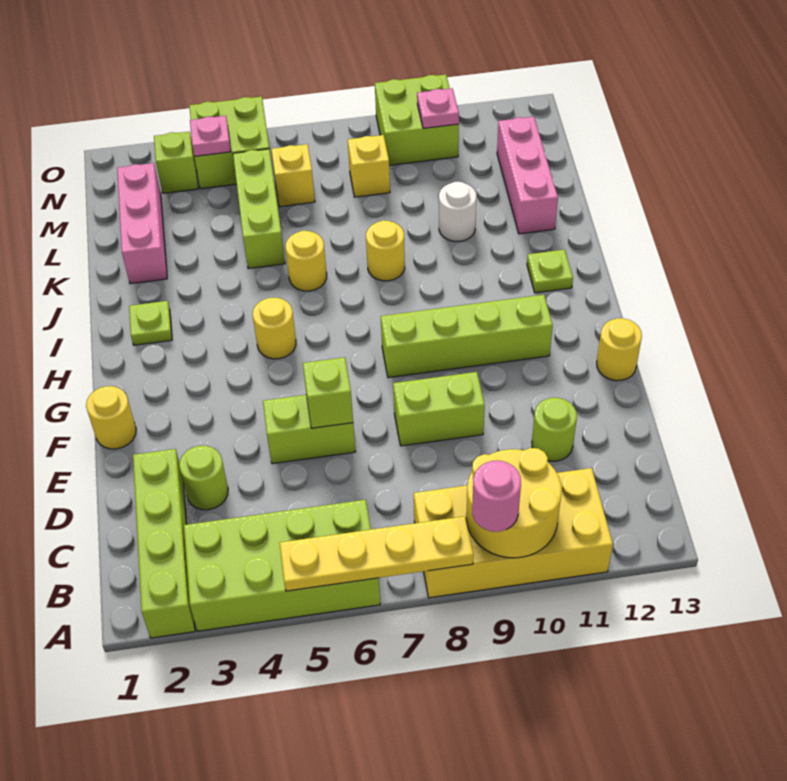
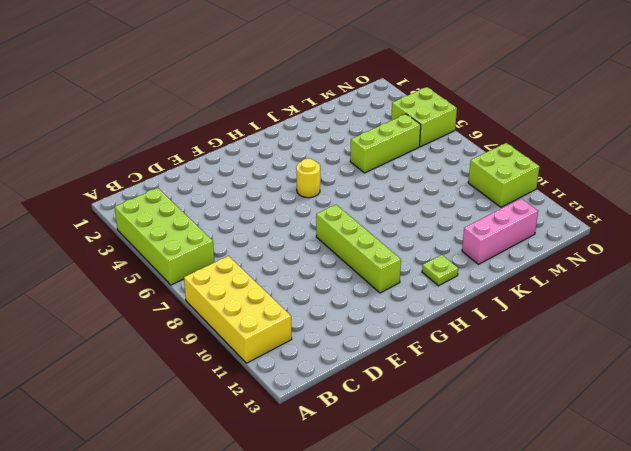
none -> lime 1x4 brick [133,449,195,638]
none -> lime 1x1 round brick [179,446,228,510]
none -> lime 1x1 round brick [532,398,577,461]
none -> lime 1x2 brick [263,395,356,464]

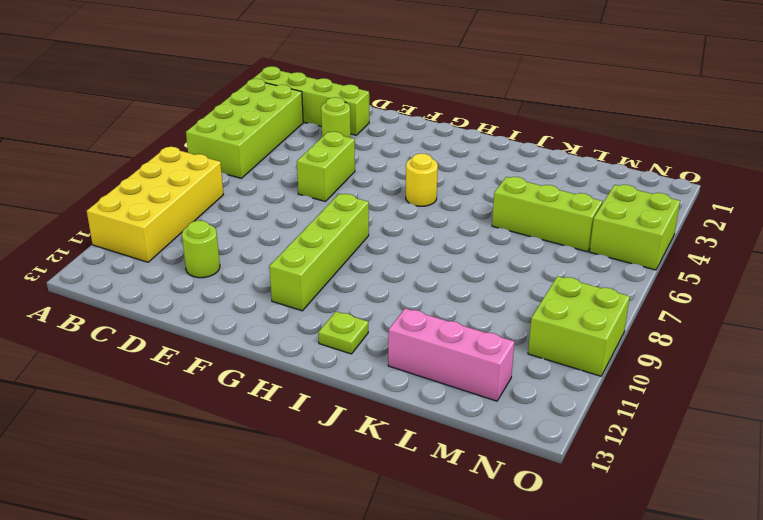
none -> lime 1x2 brick [393,372,485,446]
none -> yellow 1x1 round brick [86,386,136,449]
none -> yellow 1x1 round brick [597,318,642,381]
none -> lime 1x1 plate [129,301,172,345]

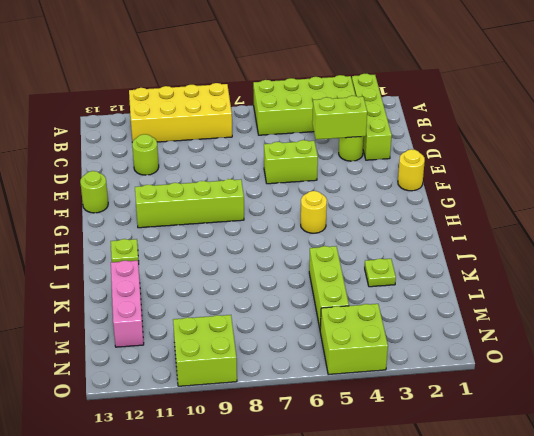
lime 1x2 brick [312,96,367,140] -> lime 1x2 brick moved to [393,372,485,446]
lime 1x1 round brick [80,171,108,213] -> yellow 1x1 round brick [597,318,642,381]
lime 1x1 plate [365,259,396,287] -> lime 1x1 plate moved to [129,301,172,345]
none -> yellow 1x1 round brick [285,231,327,291]
none -> yellow 1x1 round brick [366,220,405,281]
none -> pink 1x3 brick [117,163,167,284]
none -> white 1x1 round brick [439,182,476,242]

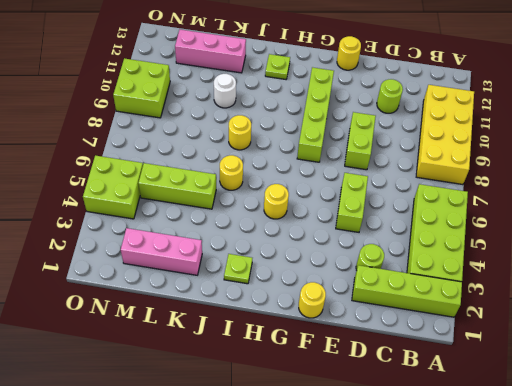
none -> yellow 1x1 brick [271,144,315,207]
none -> yellow 1x1 brick [348,135,390,197]
none -> lime 1x1 brick [154,132,198,193]
none -> yellow 1x4 plate [280,516,473,591]

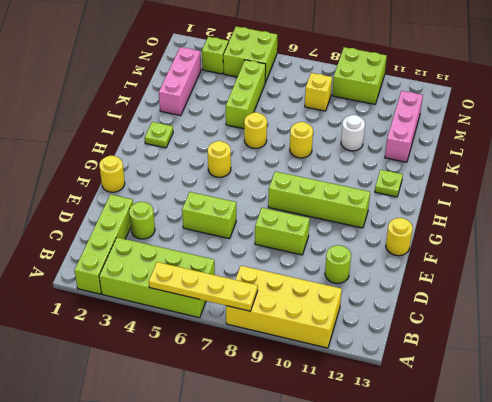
none -> yellow 1x1 brick [271,144,315,207]
none -> yellow 2x2 round brick [466,448,561,558]
none -> lime 1x1 brick [303,357,353,428]
none -> pink 1x1 plate [190,116,231,156]

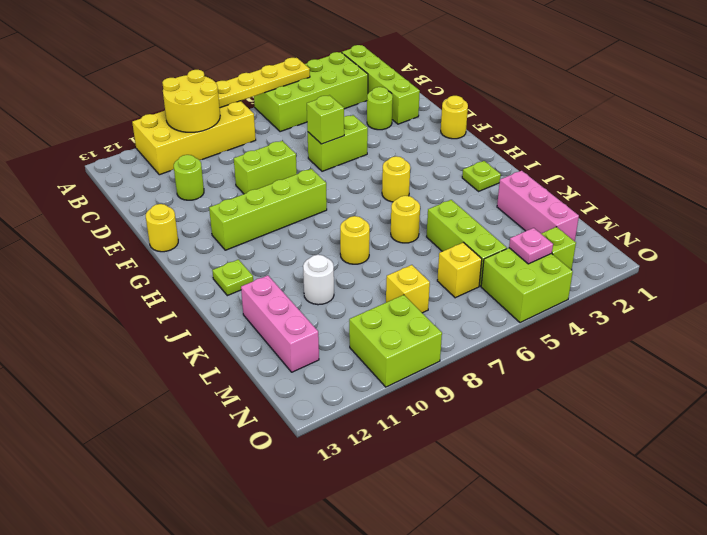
none -> pink 1x1 plate [417,88,459,128]
none -> pink 1x1 round brick [472,461,521,532]

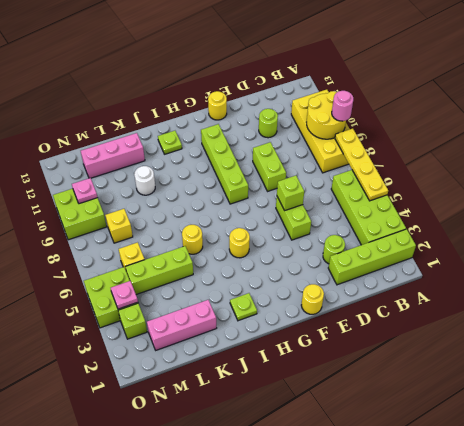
none -> yellow 1x1 round brick [366,220,405,281]

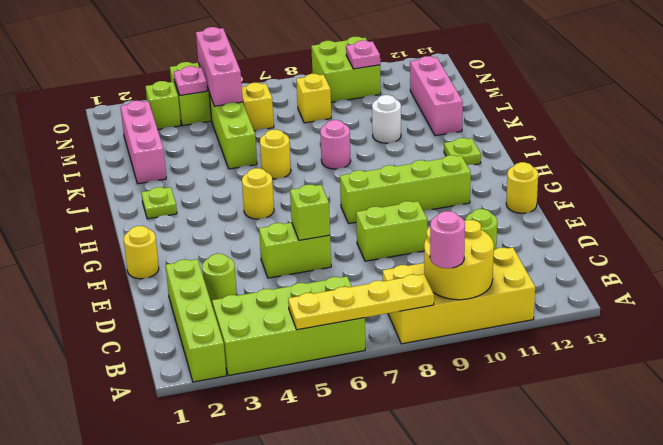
pink 1x1 round brick [320,120,351,169] -> yellow 1x1 round brick [366,220,405,281]
pink 1x3 brick [196,27,243,106] -> none

